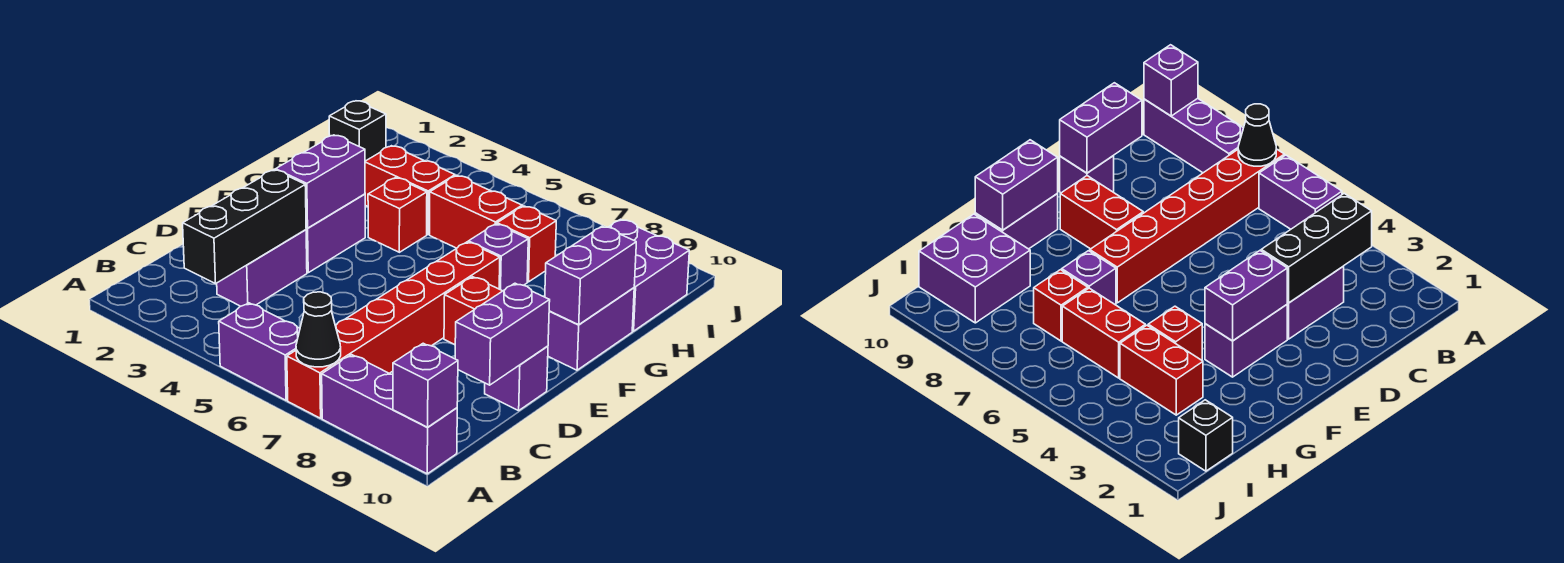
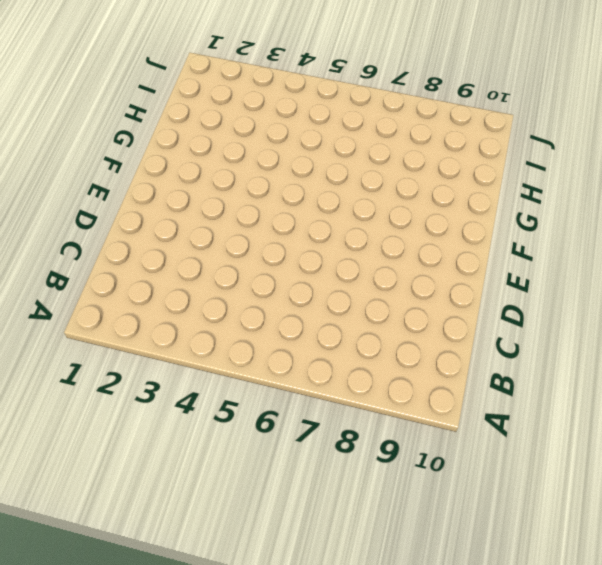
none -> purple 1x2 brick [219,303,300,400]
none -> red 1x6 brick [287,242,500,418]
none -> purple 1x3 brick [322,355,457,474]

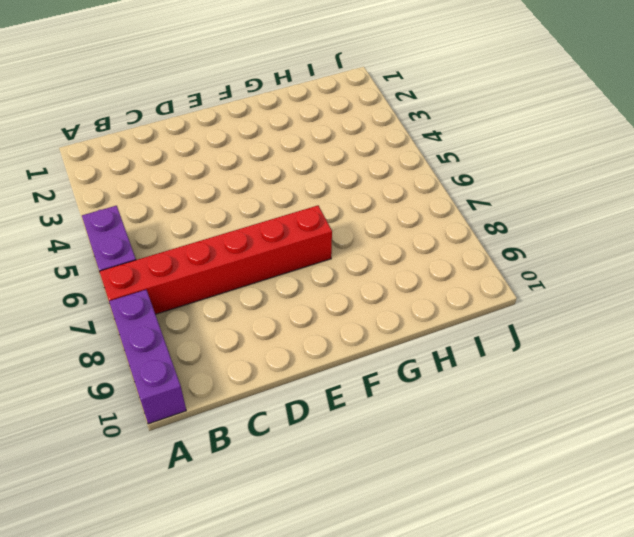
none -> purple 1x2 brick [217,230,307,306]
none -> purple 1x1 brick [485,346,548,411]
none -> purple 1x2 brick [306,194,365,273]

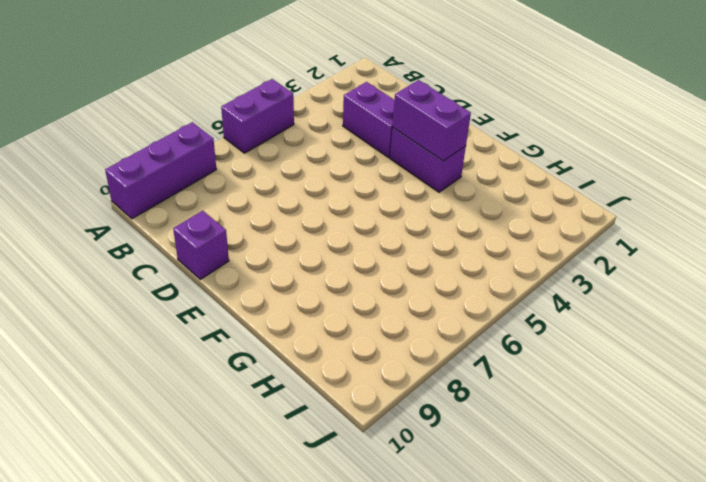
none -> red 1x6 brick [287,242,500,418]
none -> red 1x2 brick [444,277,502,345]
none -> purple 1x2 brick [548,288,634,370]

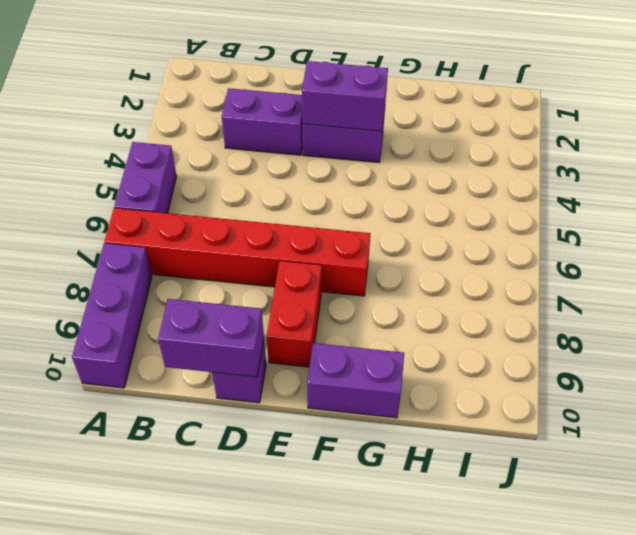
none -> red 1x1 brick [368,178,427,252]
none -> purple 1x1 brick [468,224,528,291]
none -> red 1x2 brick [365,146,455,235]

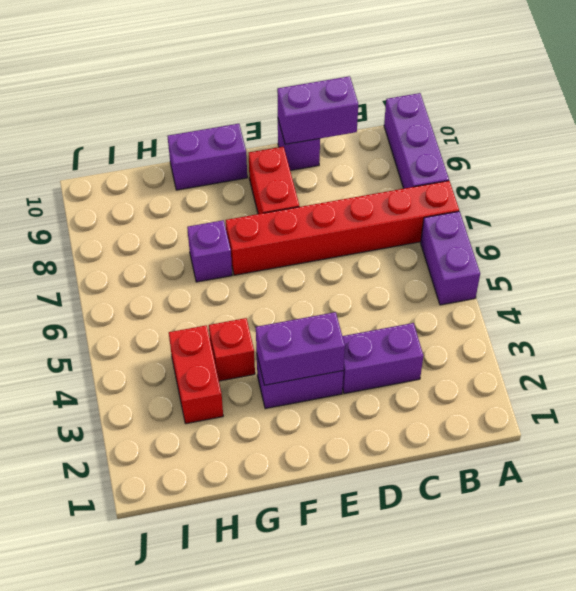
none -> red 1x2 brick [430,175,522,248]
none -> red 1x1 brick [497,206,556,282]
none -> purple 2x2 brick [609,219,689,331]

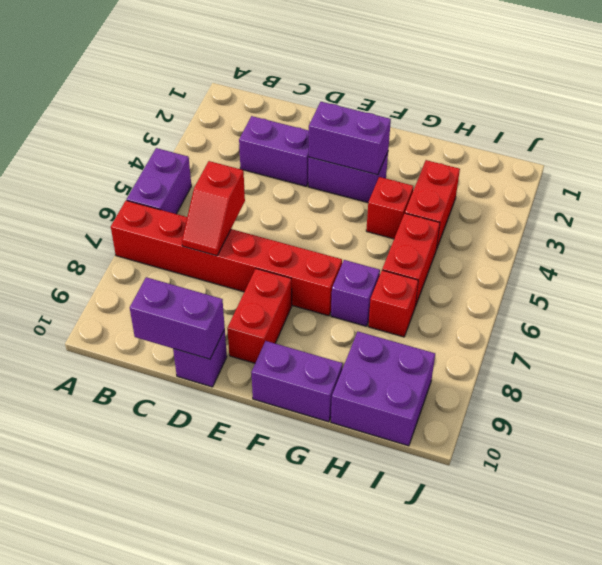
red 1x2 slope [182,161,245,256] -> none
none -> purple 1x3 brick [322,355,457,474]
none -> black 1x1 brick [329,101,386,161]
none -> black 1x1 cone [296,292,341,367]

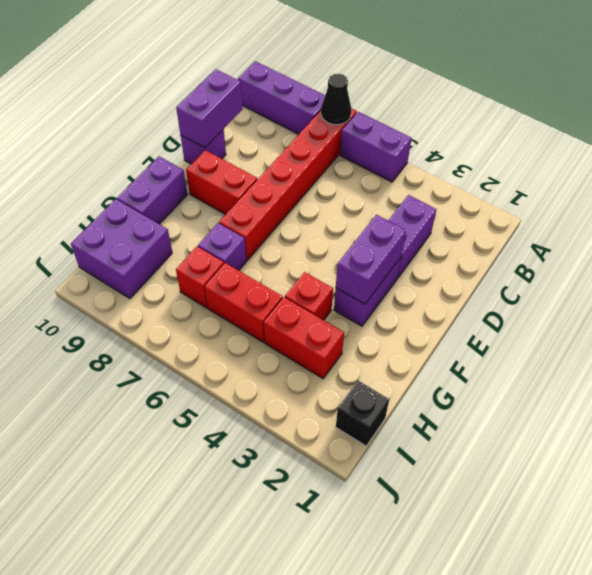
none -> purple 1x1 brick [393,343,458,427]
none -> black 1x3 brick [183,170,306,284]
none -> purple 1x2 brick [545,226,636,325]

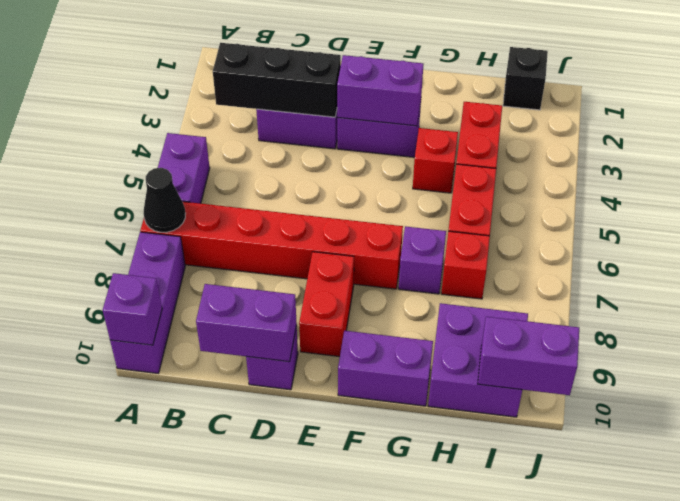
purple 1x2 brick [478,317,579,395] -> purple 1x2 brick moved to [545,226,636,325]

